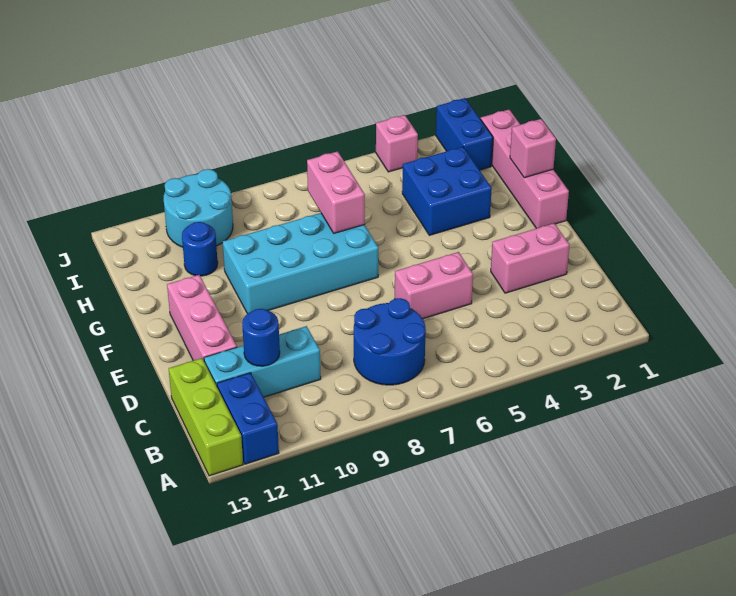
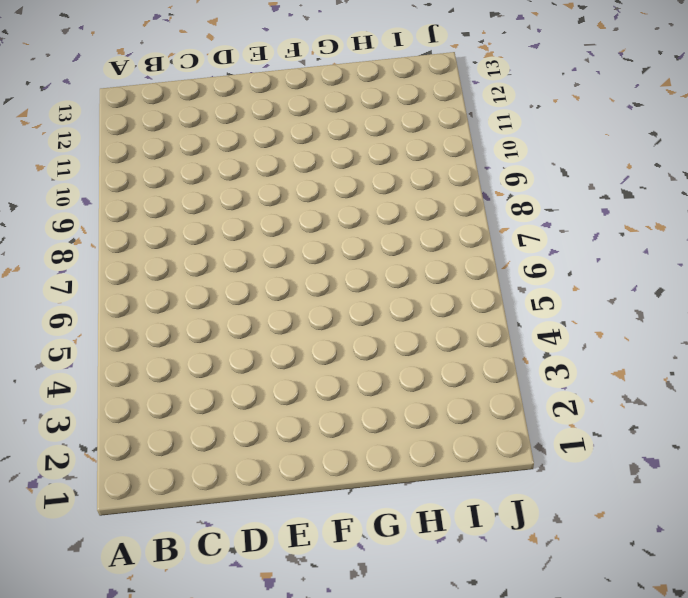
none -> blue 1x2 brick [217,373,279,464]
none -> lime 1x3 brick [169,358,243,476]
none -> blue 2x2 round brick [354,298,426,385]

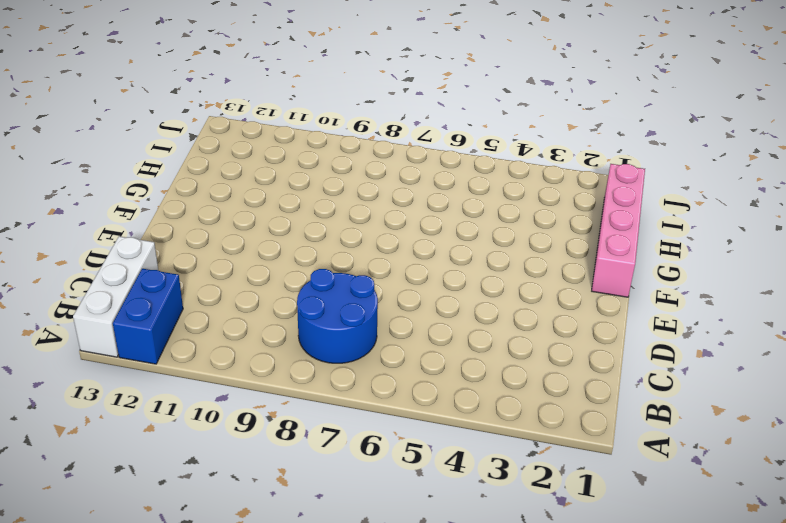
white 1x3 brick [73,236,158,357] -> lime 1x3 brick [169,358,243,476]
none -> cyan 1x3 brick [204,326,321,397]
none -> pink 1x2 brick [491,223,569,293]
none -> pink 1x2 brick [395,252,473,319]

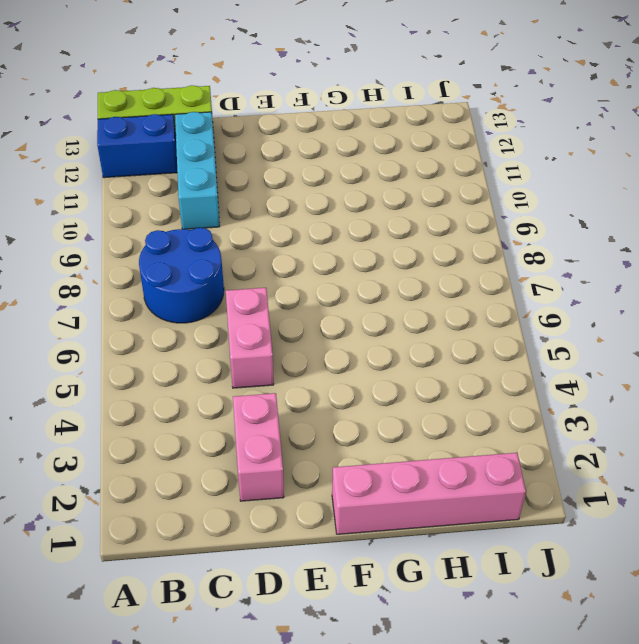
none -> pink 1x3 brick [167,275,237,361]
none -> cyan 2x4 brick [223,213,378,314]
none -> blue 2x2 brick [402,147,492,235]

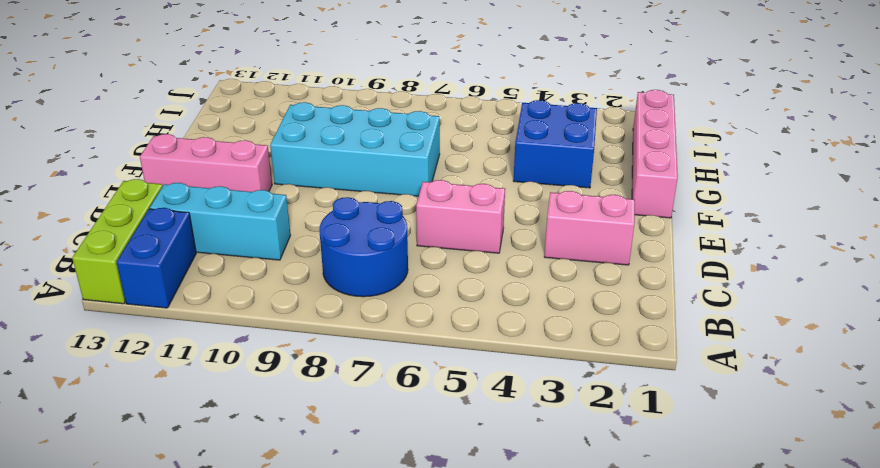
pink 1x3 brick [140,134,272,192] -> pink 1x3 brick turned to [167,275,237,361]
none -> blue 1x1 round brick [182,222,218,276]
none -> blue 1x2 brick [436,98,493,170]
none -> cyan 2x2 round brick [163,169,233,247]

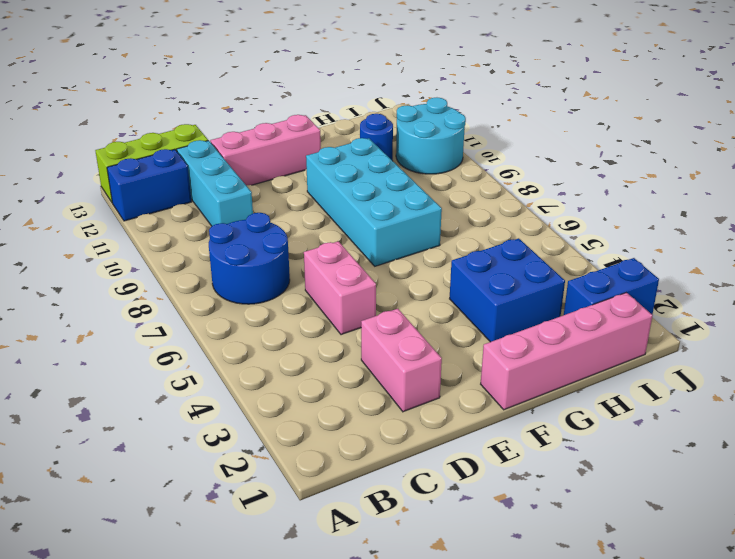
none -> pink 1x1 brick [376,115,418,172]
none -> blue 1x1 round brick [242,309,280,366]
none -> pink 1x1 brick [510,119,556,178]

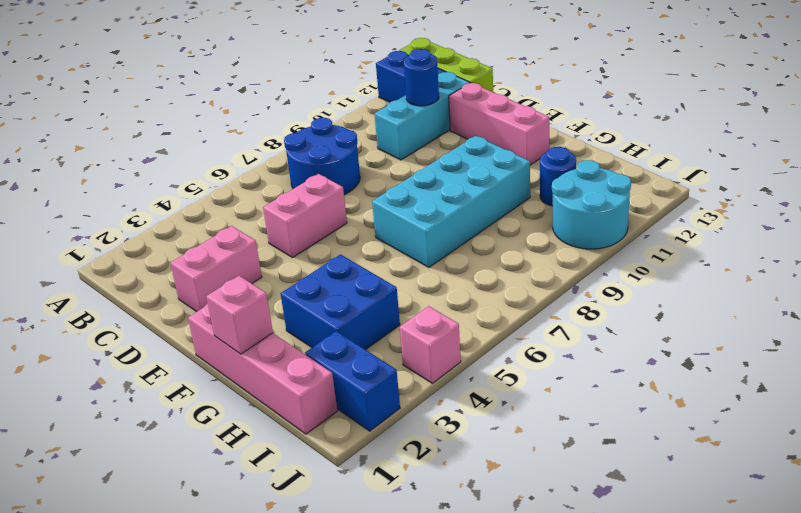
none -> pink 1x2 brick [307,151,365,233]

